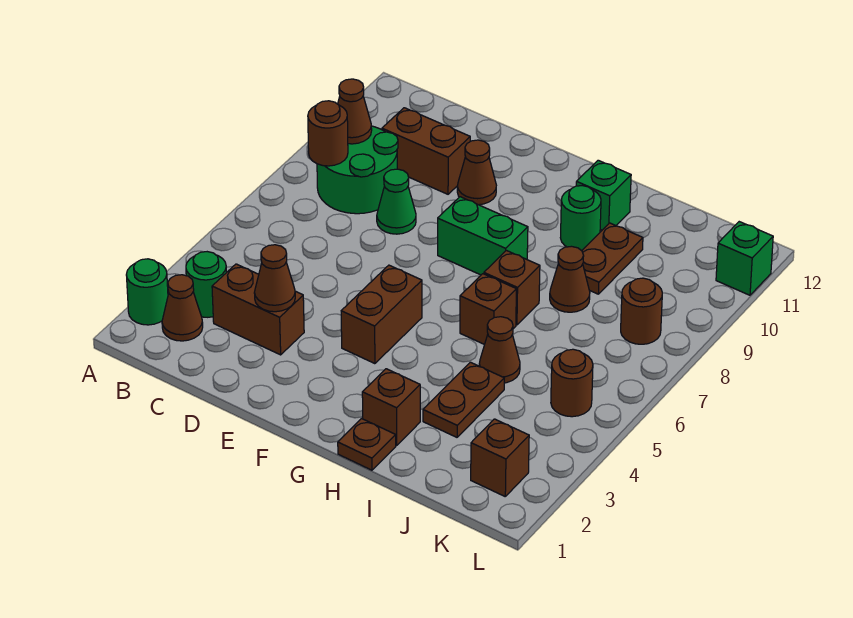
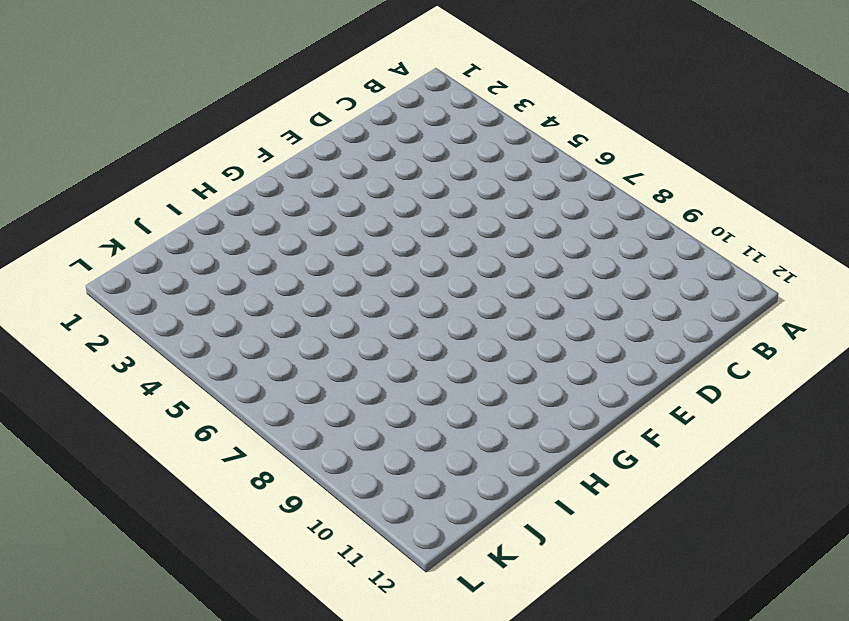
none -> green 1x1 round brick [126,259,168,325]
none -> brown 1x1 cone [162,275,203,341]
none -> green 1x1 round brick [186,252,226,317]

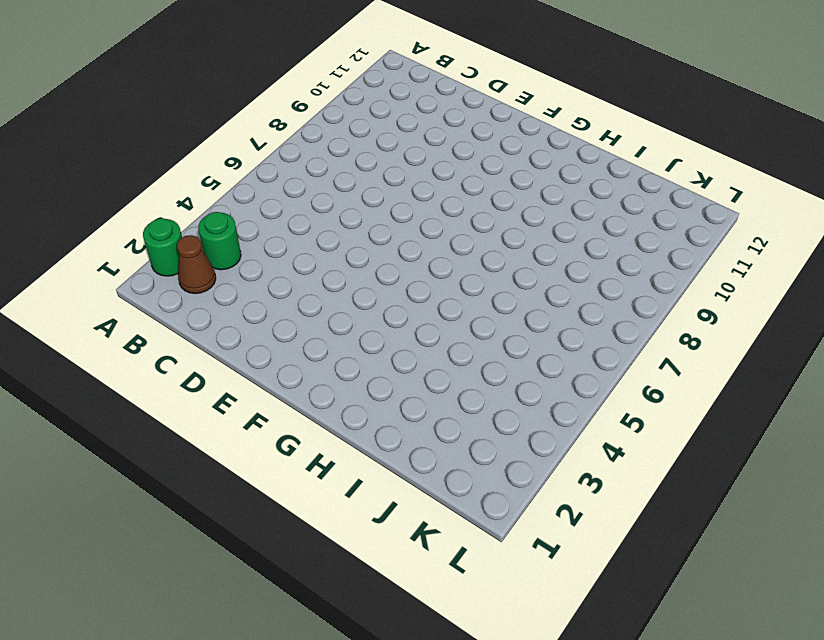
none -> green 2x2 round brick [317,126,398,214]
none -> brown 1x2 brick [212,264,304,355]
none -> brown 1x2 brick [382,108,470,194]

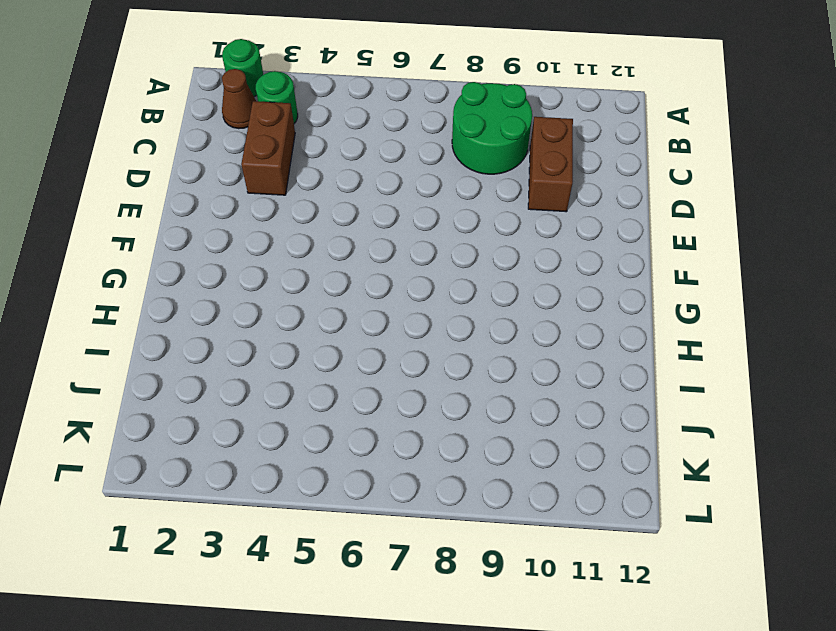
none -> green 1x1 cone [377,169,416,234]
none -> brown 1x1 cone [457,140,496,205]
none -> brown 1x2 brick [341,265,422,364]

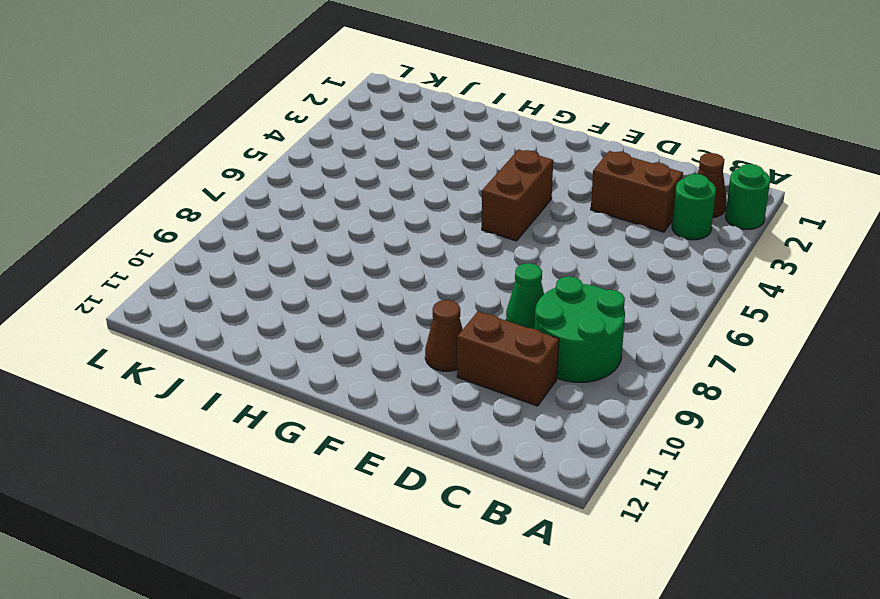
none -> green 1x2 brick [438,197,528,275]
none -> brown 1x1 plate [338,419,396,470]
none -> brown 1x1 brick [362,369,420,445]

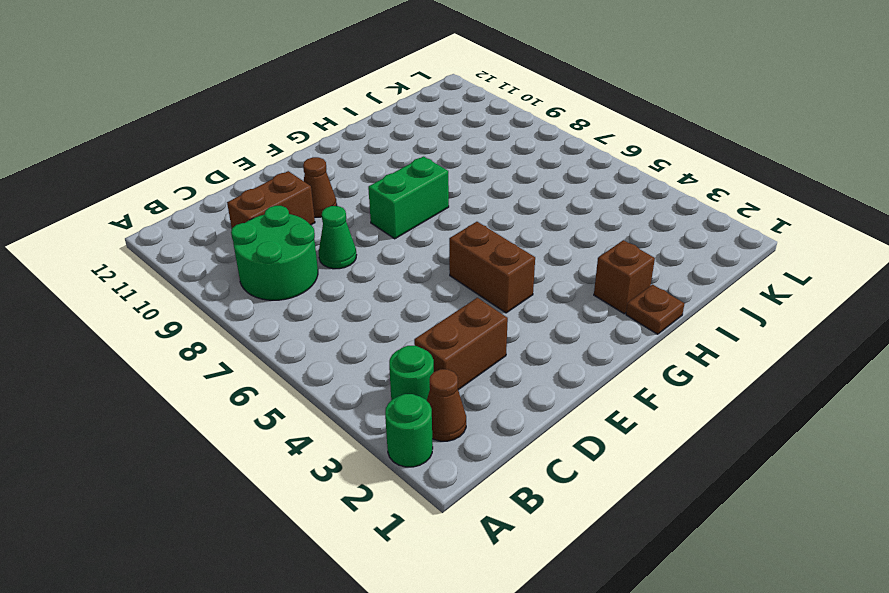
none -> brown 1x1 brick [460,274,516,345]
none -> brown 1x1 brick [484,250,540,325]
none -> green 1x1 round brick [560,186,601,251]

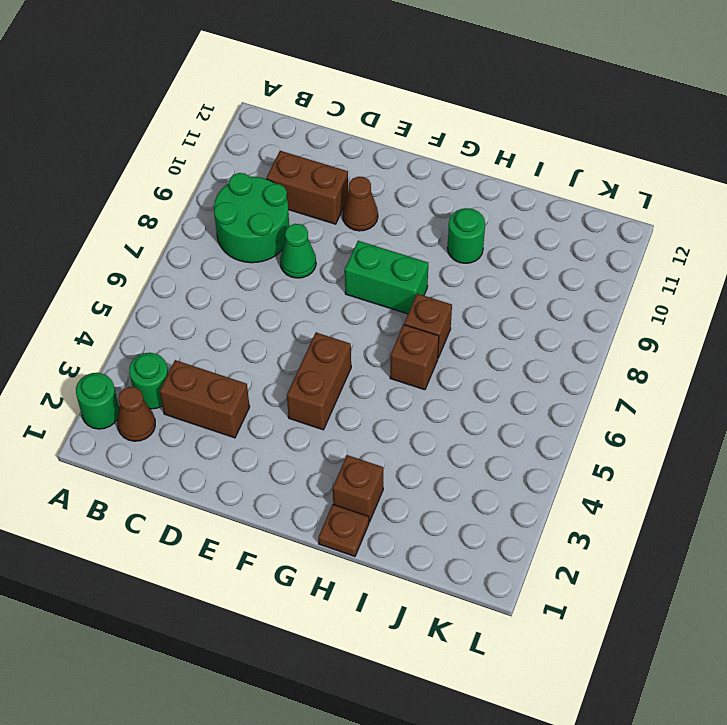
none -> green 1x1 brick [576,160,631,230]
none -> brown 1x2 plate [423,362,504,437]
none -> brown 1x1 cone [479,317,520,383]

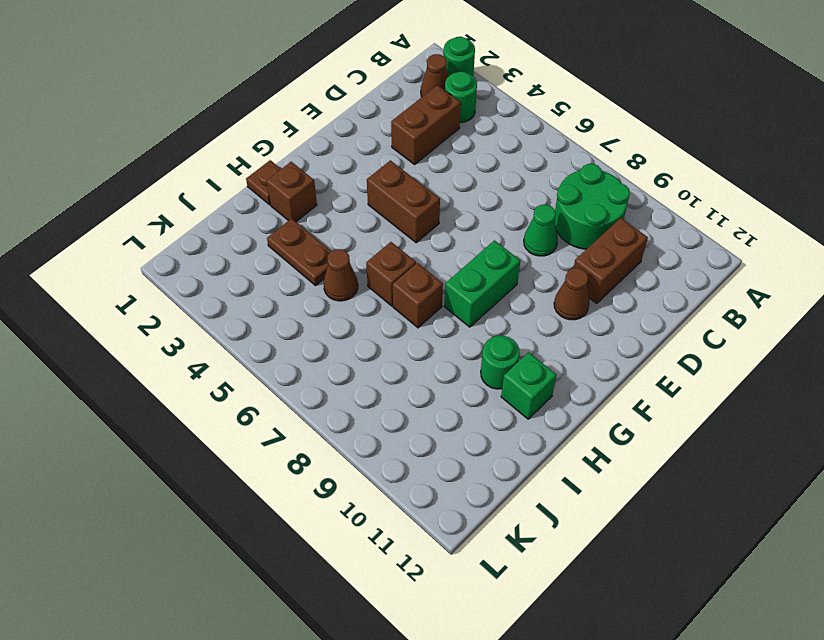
none -> brown 1x1 cone [550,246,590,312]
none -> brown 1x2 plate [582,223,643,294]
none -> brown 1x1 brick [471,419,529,496]

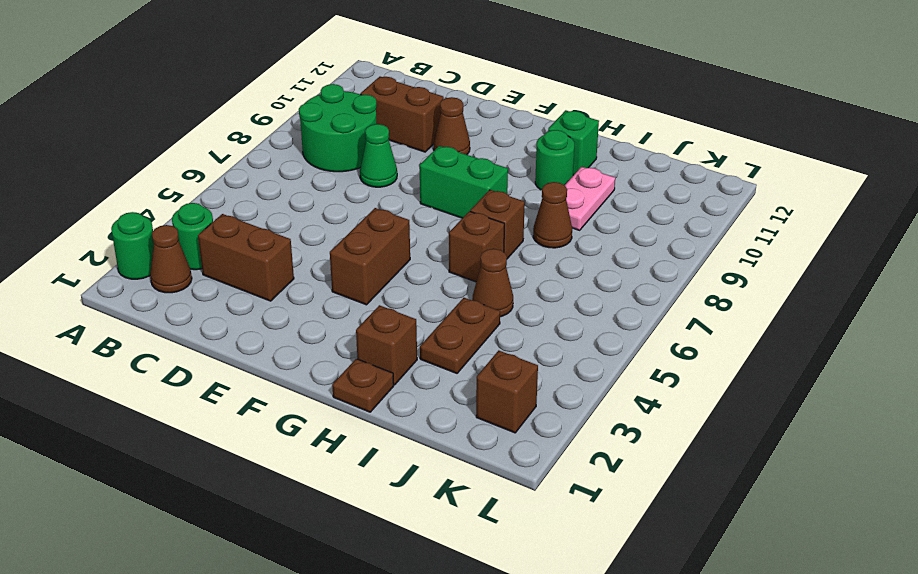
pink 1x2 plate [565,167,615,230] -> brown 1x2 plate [582,223,643,294]
none -> brown 1x1 round brick [551,349,593,417]
none -> brown 1x1 round brick [621,278,662,344]
none -> green 1x1 brick [716,222,773,295]

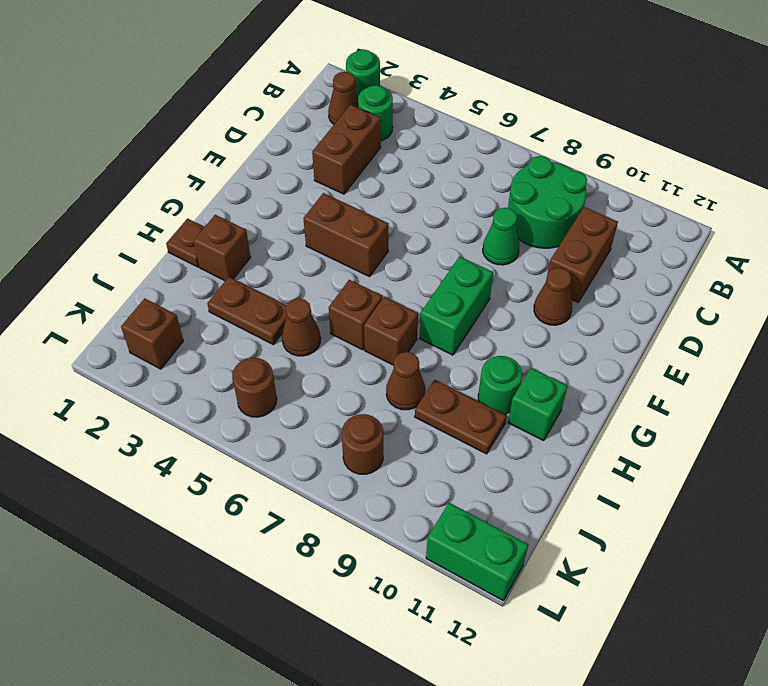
green 1x2 brick [426,503,528,601] -> green 1x1 brick [716,222,773,295]
none -> brown 1x1 round brick [308,101,348,166]
none -> brown 1x1 cone [338,79,372,144]
none -> brown 1x1 cone [254,245,295,312]

